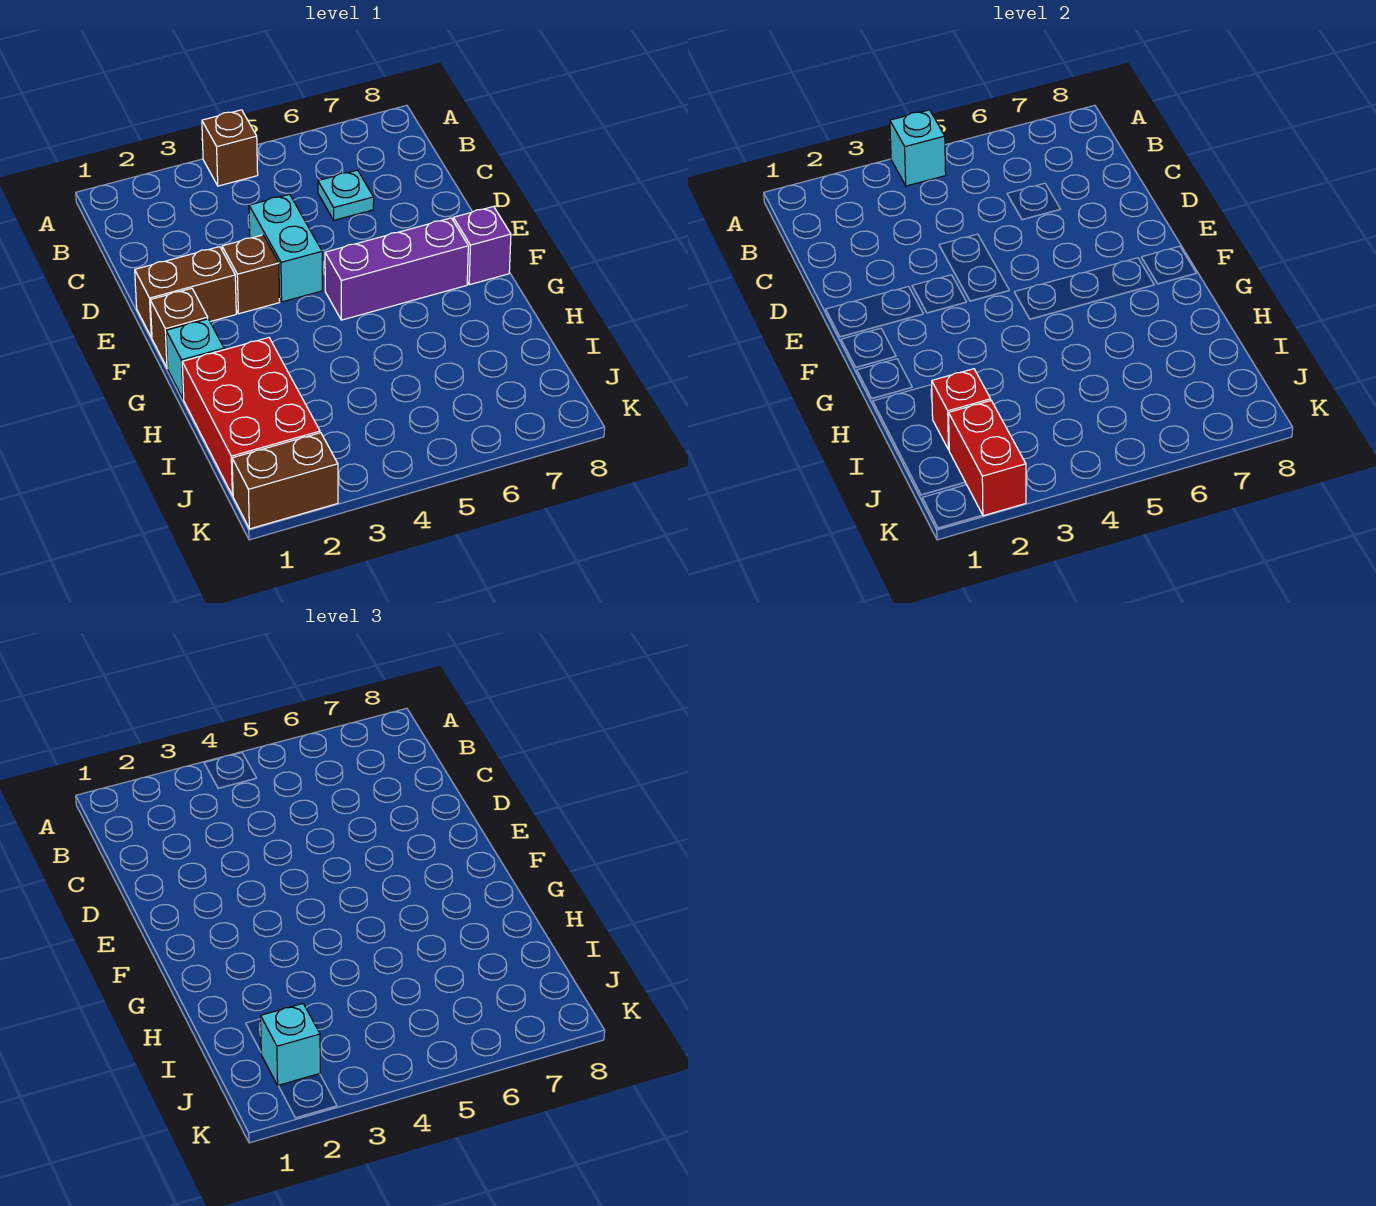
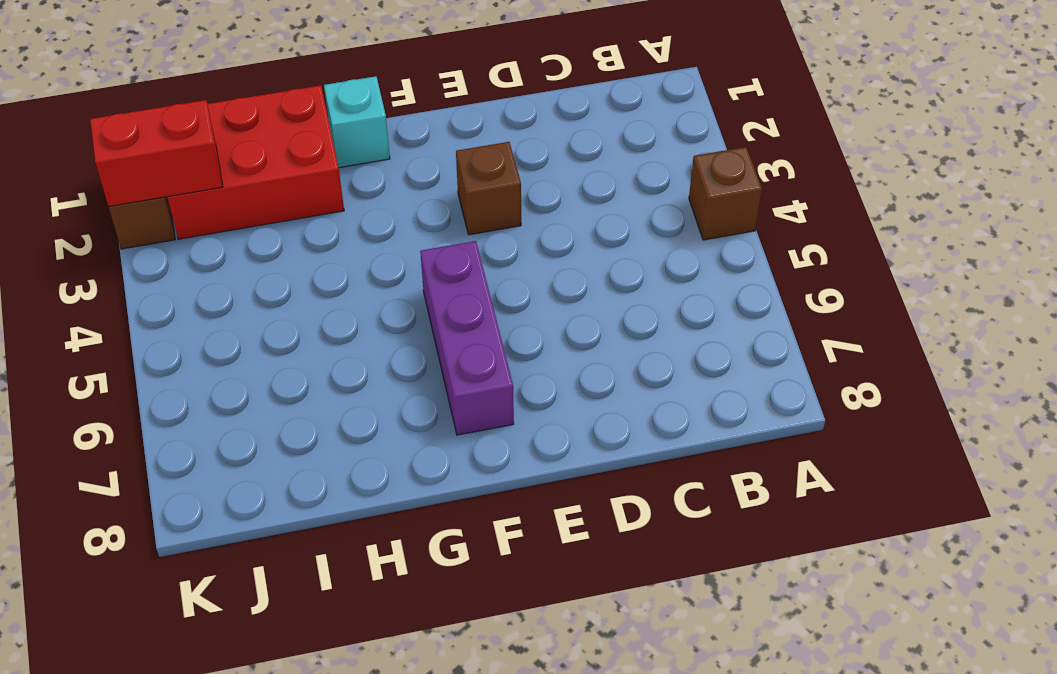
none -> cyan 1x1 plate [318,170,374,220]
none -> cyan 1x2 brick [249,194,322,302]
none -> brown 1x2 brick [135,247,236,338]

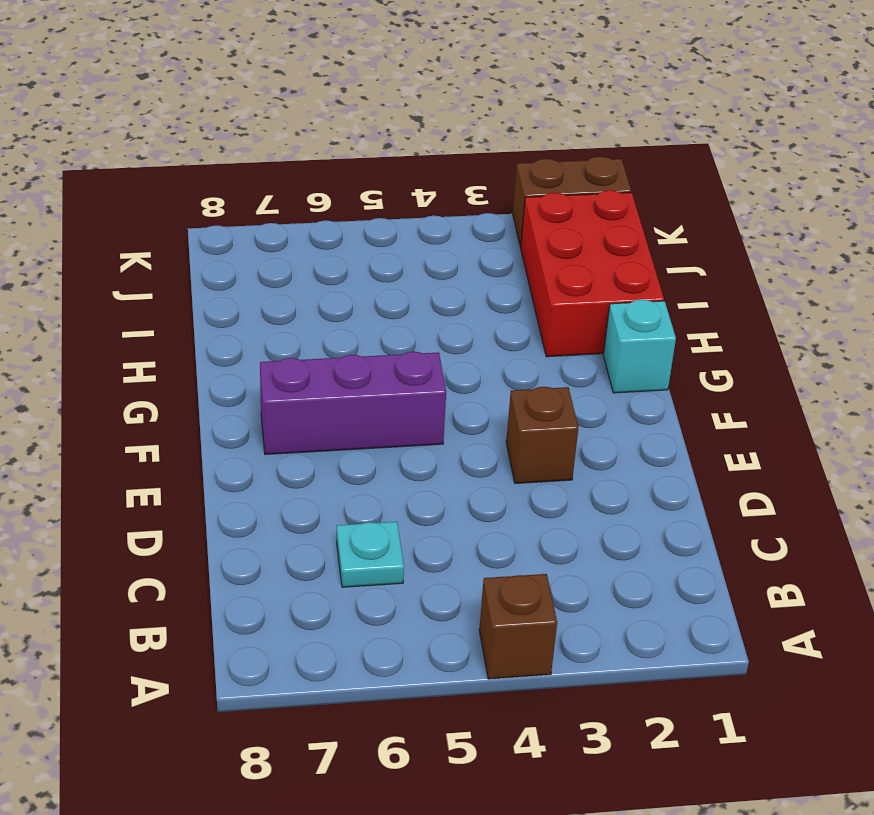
none -> cyan 1x2 brick [249,194,322,302]
none -> brown 1x2 brick [135,247,236,338]
none -> brown 1x1 brick [150,288,208,368]

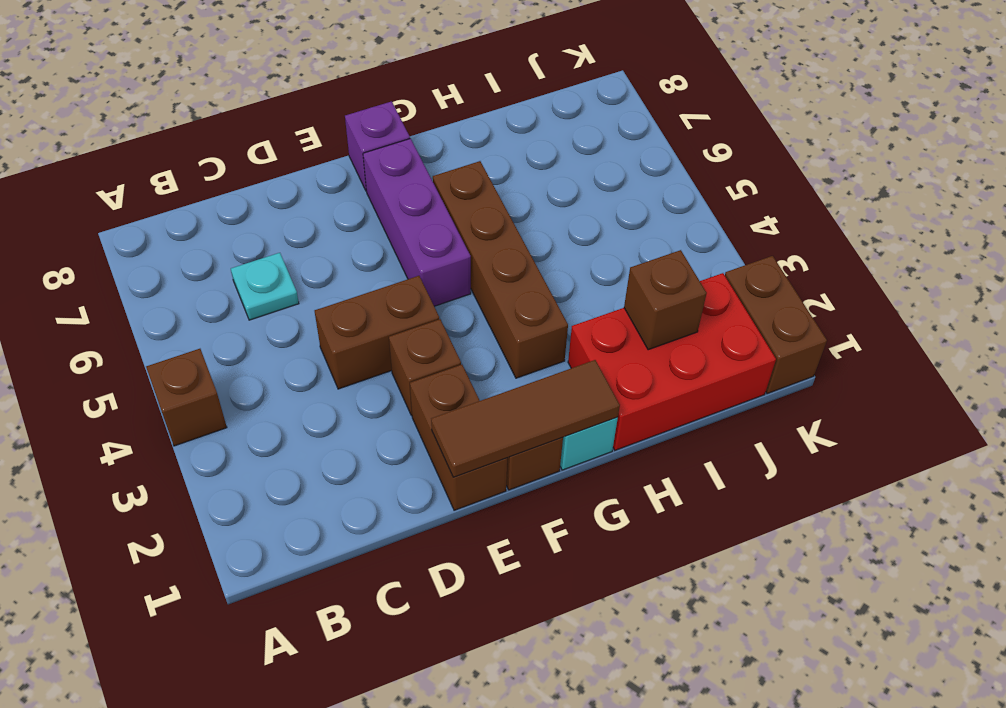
brown 1x2 brick [315,276,439,389] -> cyan 1x2 brick [249,194,322,302]
brown 1x3 tile [431,360,620,477] -> none
brown 1x4 brick [433,161,568,378] -> none
brown 1x1 brick [624,250,707,350] -> red 1x1 brick [932,369,991,450]
none -> cyan 1x1 brick [890,110,946,186]
none -> red 1x2 brick [949,401,1026,516]
none -> cyan 1x1 brick [261,1004,320,1086]

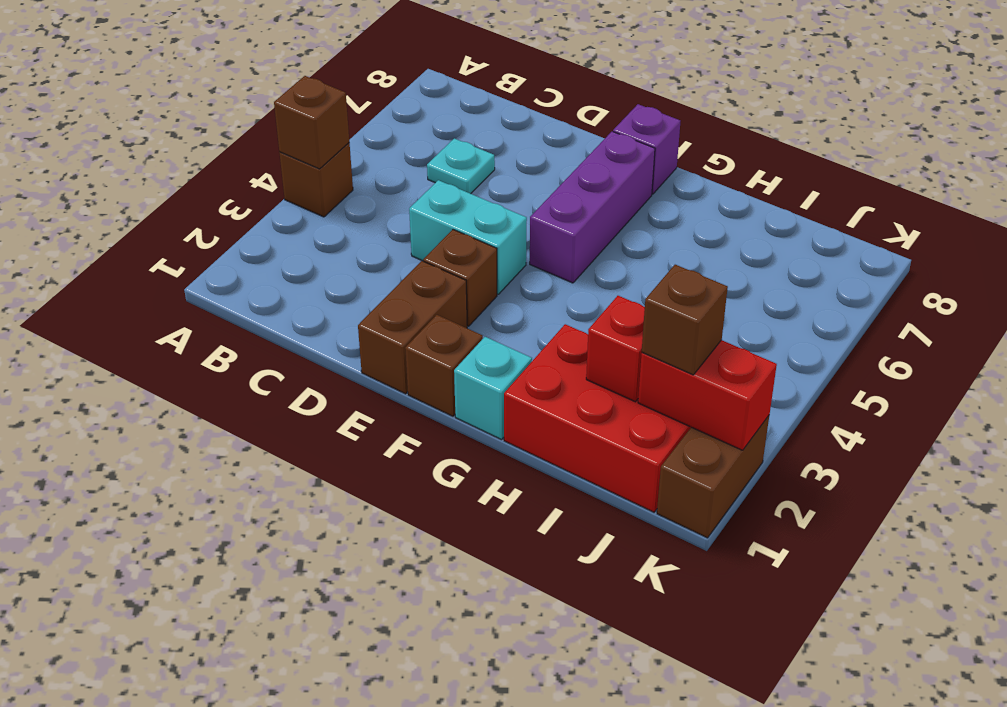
brown 1x1 brick [274,76,349,169] -> cyan 1x1 brick [890,110,946,186]
brown 1x1 brick [642,265,728,375] -> cyan 1x1 brick [261,1004,320,1086]

